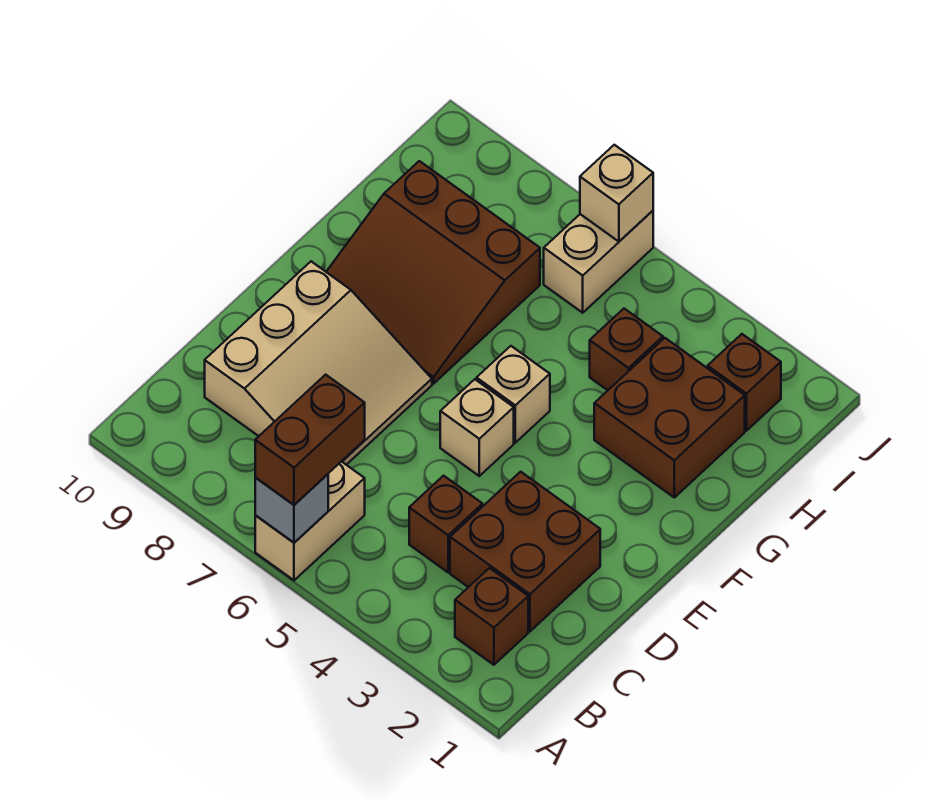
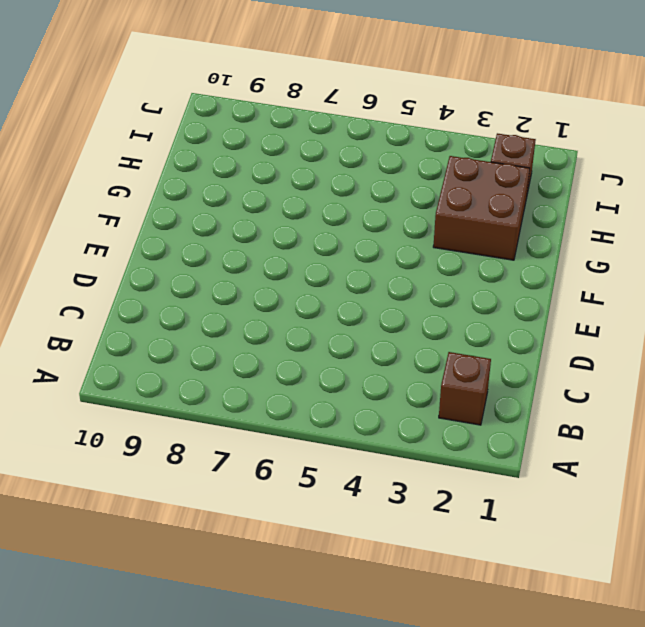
none -> tan 1x2 brick [255,461,365,580]
none -> brown 2x2 brick [450,472,600,631]
none -> brown 1x1 brick [409,476,483,572]

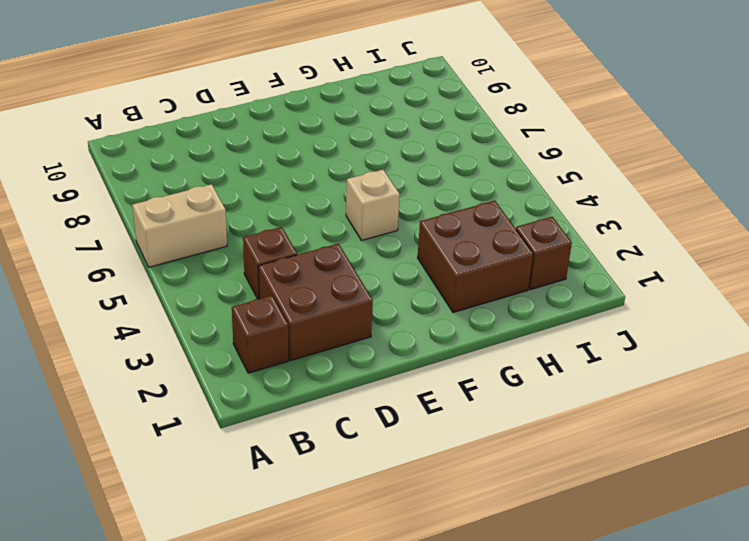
none -> tan 3x3 slope [205,261,432,465]
none -> tan 1x1 brick [440,379,514,476]
none -> brown 3x3 slope [326,161,540,384]

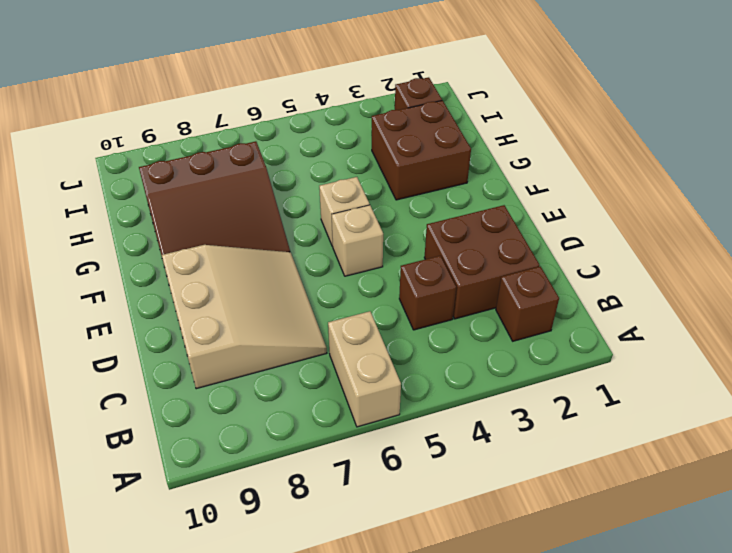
none -> brown 1x1 brick [590,309,663,390]
none -> tan 1x2 brick [544,211,653,313]
none -> grey 1x1 brick [255,474,328,543]

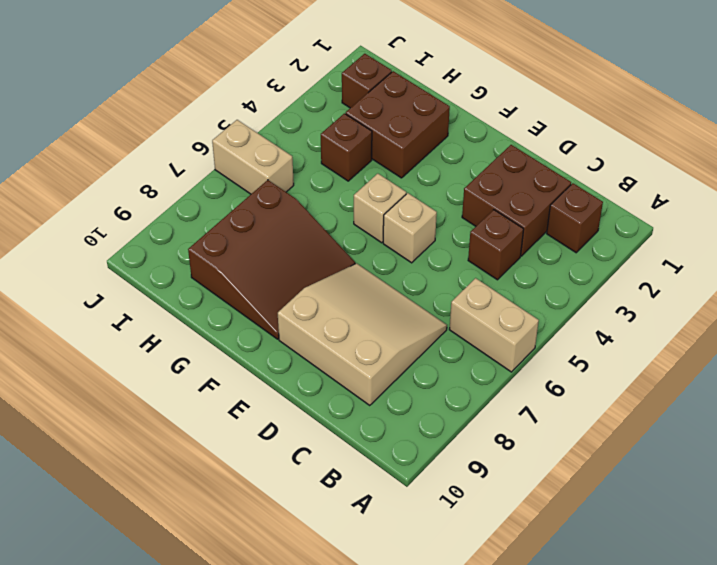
none -> grey 1x1 brick [255,474,328,543]
none -> tan 1x1 brick [580,145,653,242]
none -> brown 1x2 brick [255,375,365,505]

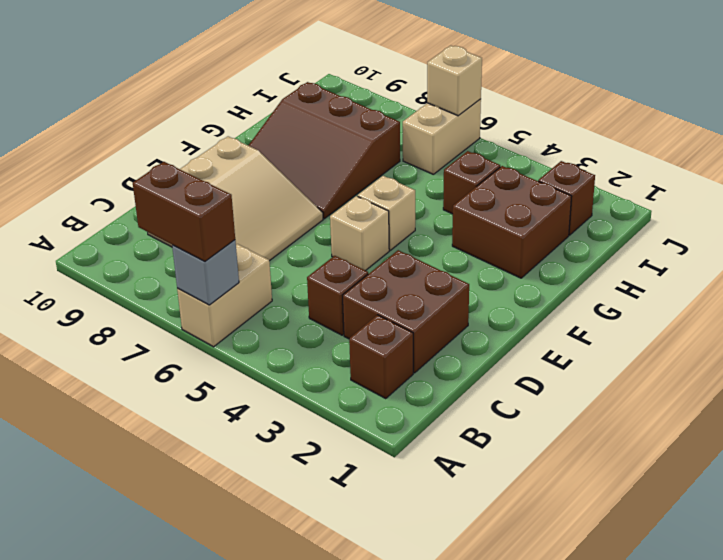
brown 1x2 brick [133,162,235,261] -> brown 1x2 brick turned to [255,375,365,505]

